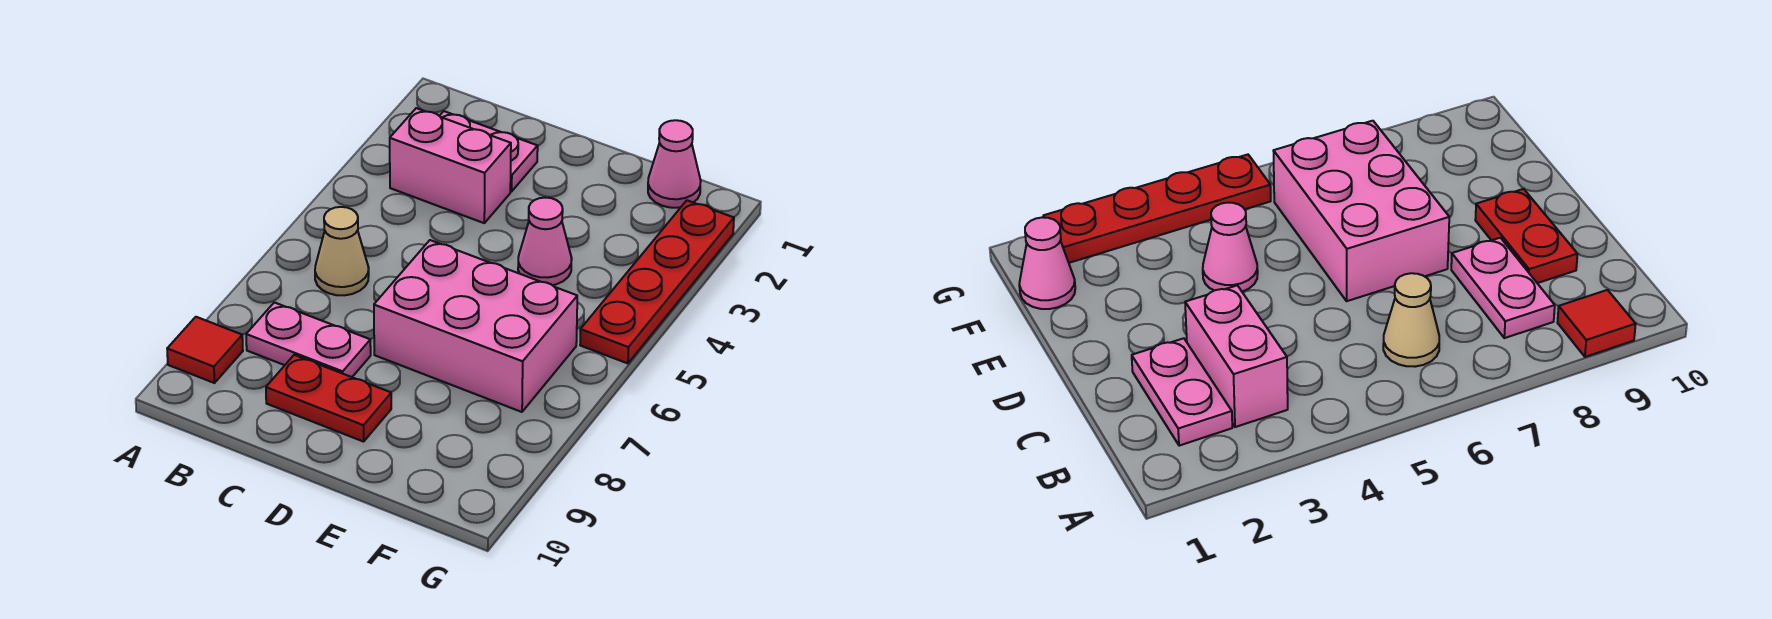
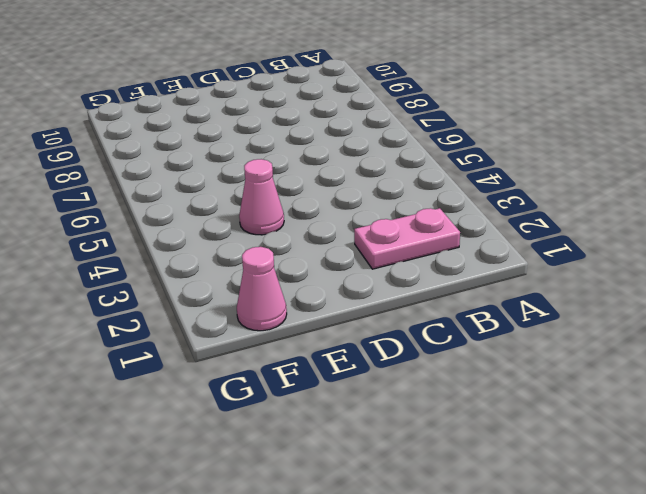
none -> red 1x1 tile [167,317,243,383]
none -> pink 1x2 brick [390,108,511,223]

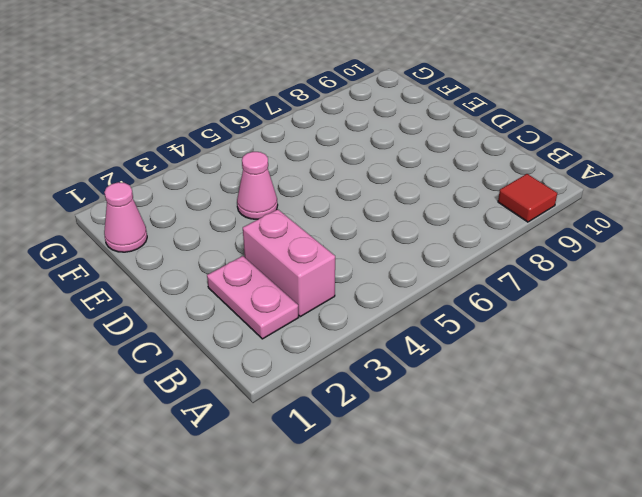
none -> tan 1x1 cone [315,207,369,295]
none -> pink 1x2 plate [246,302,371,377]

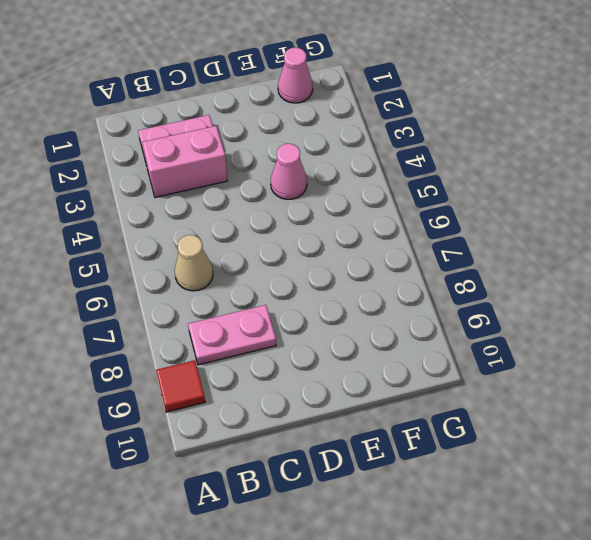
none -> red 1x2 plate [266,355,391,442]
none -> pink 2x3 brick [374,240,577,412]

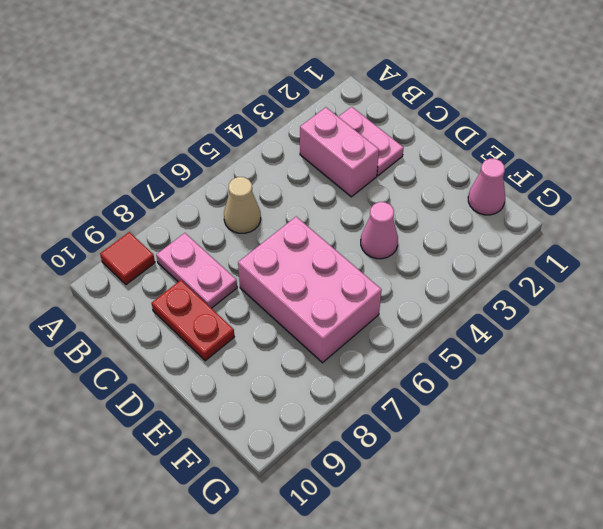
none -> red 1x4 plate [580,200,734,363]

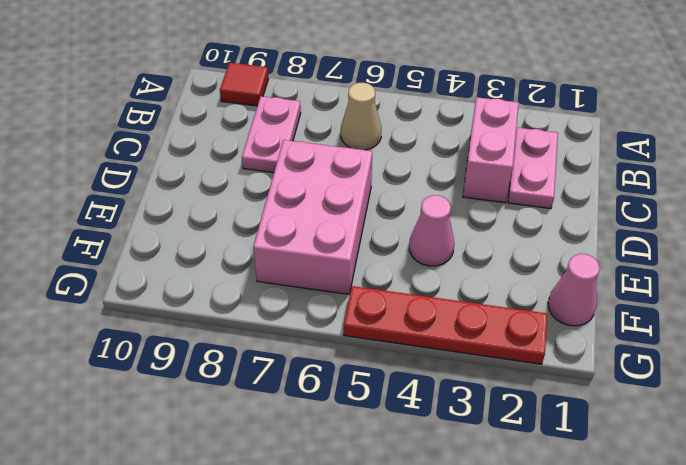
none -> red 1x2 plate [266,355,391,442]

